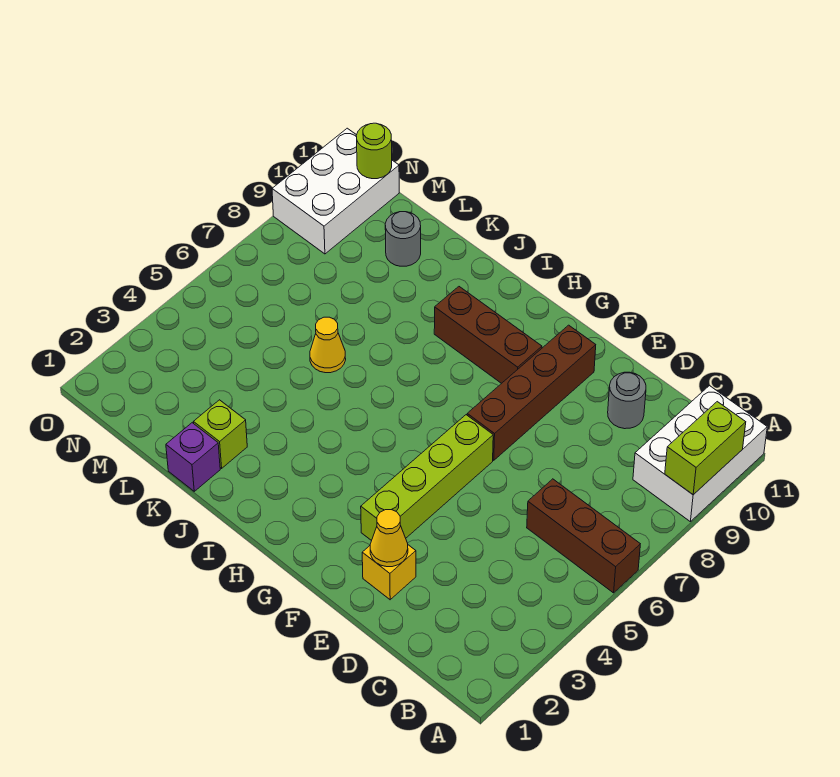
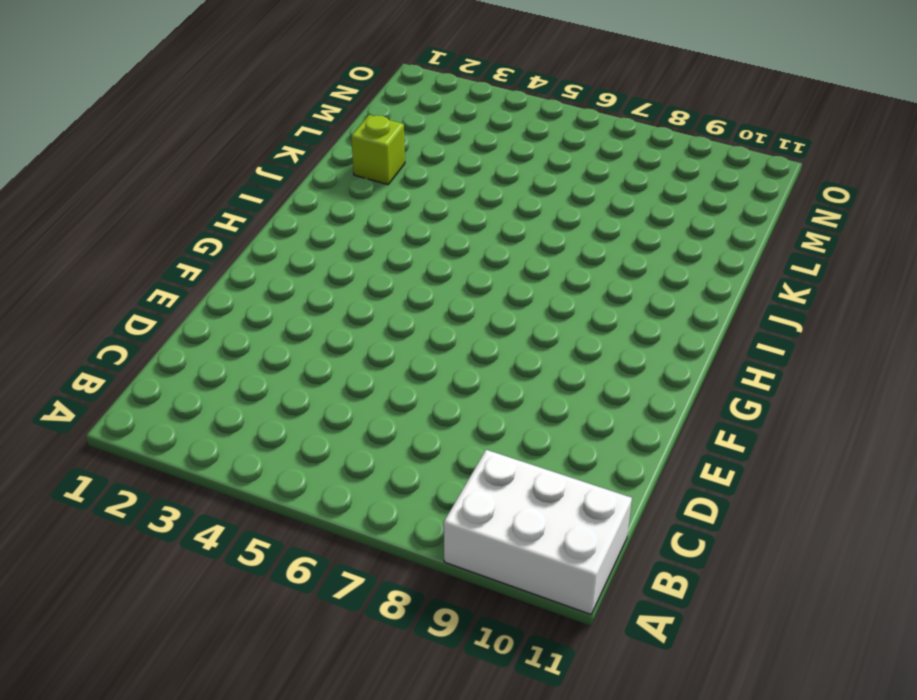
none -> brown 1x3 brick [527,479,640,593]
none -> grey 1x1 round brick [608,372,646,429]
none -> yellow 1x1 brick [362,545,416,600]

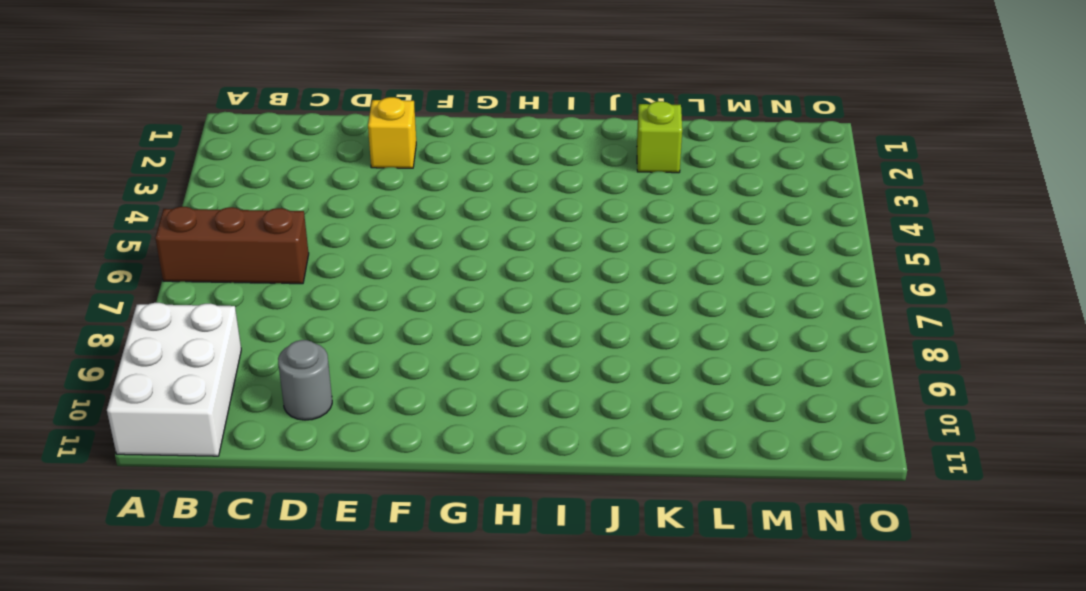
none -> lime 1x4 brick [361,415,493,541]
none -> brown 1x4 brick [467,325,596,460]
none -> brown 1x3 brick [434,287,542,383]

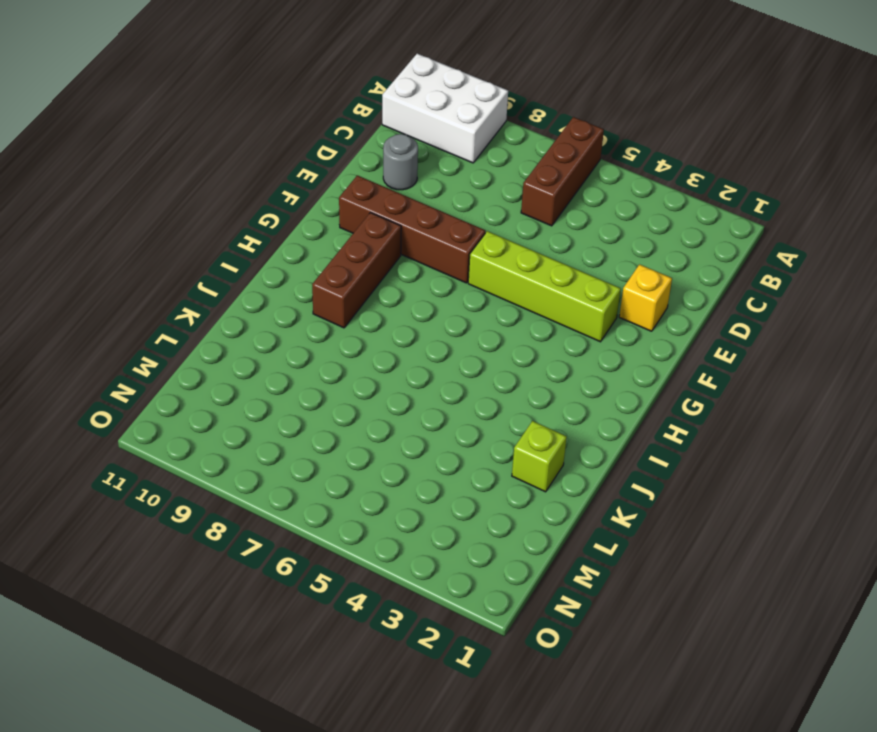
none -> purple 1x1 brick [166,423,220,491]
none -> yellow 1x1 cone [310,317,346,373]
none -> grey 1x1 round brick [385,212,421,266]

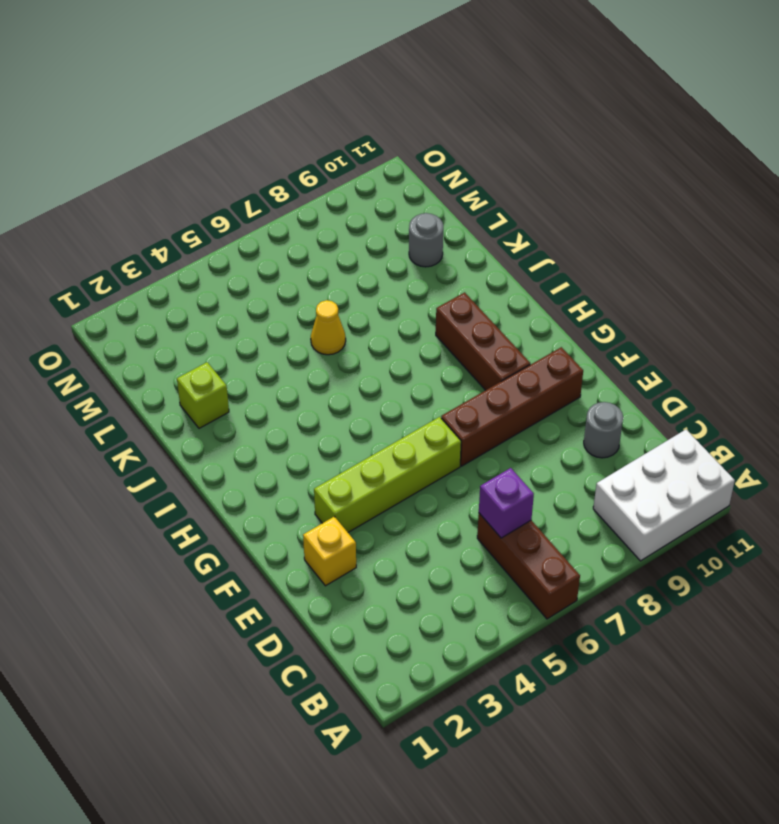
purple 1x1 brick [479,468,534,538] -> purple 1x1 brick moved to [166,423,220,491]
none -> white 2x3 brick [272,128,399,254]
none -> lime 1x2 brick [665,402,746,495]
none -> yellow 1x1 cone [370,510,408,567]

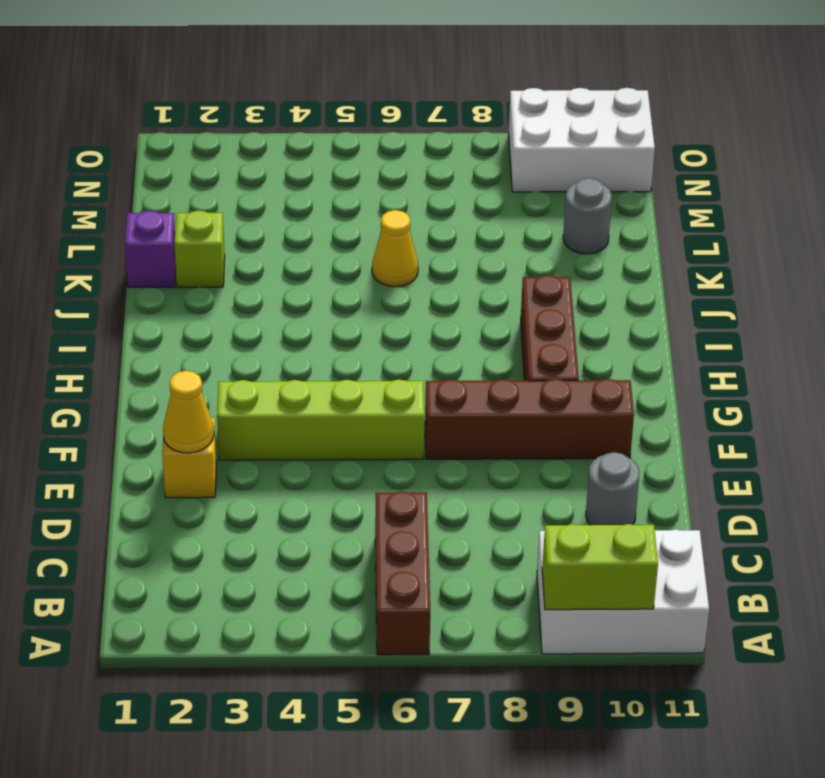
none -> lime 1x1 round brick [356,123,392,179]

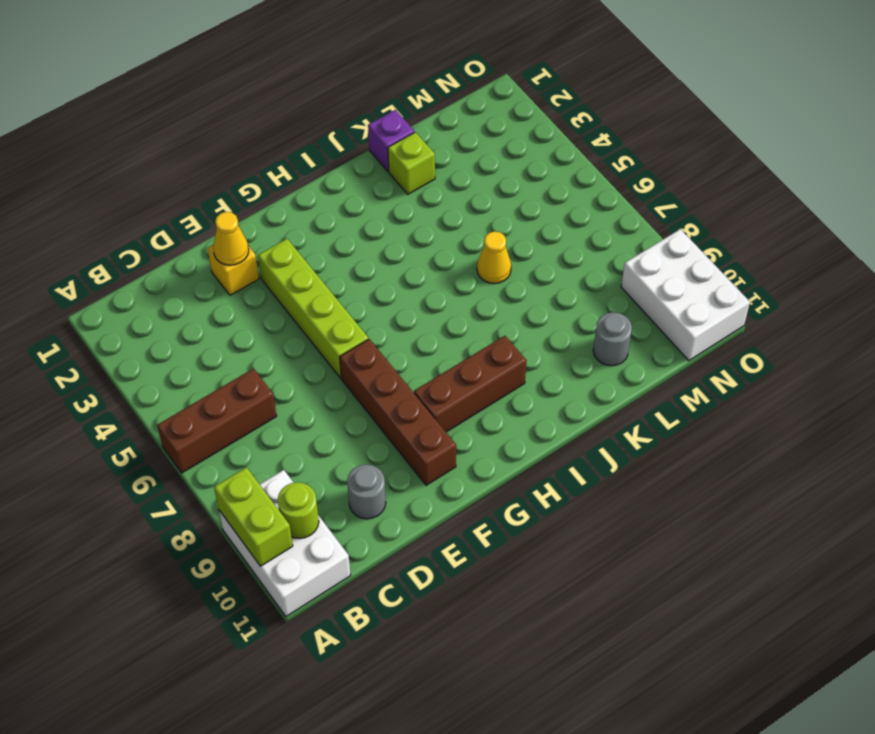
lime 1x1 round brick [278,482,319,538] -> lime 1x1 round brick moved to [356,123,392,179]

